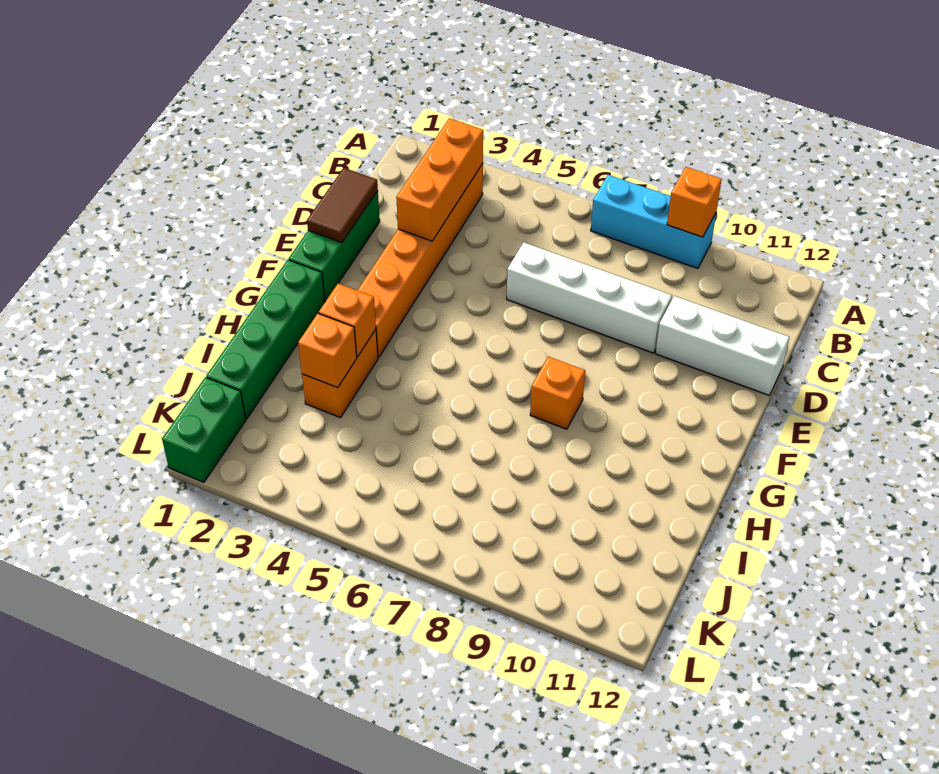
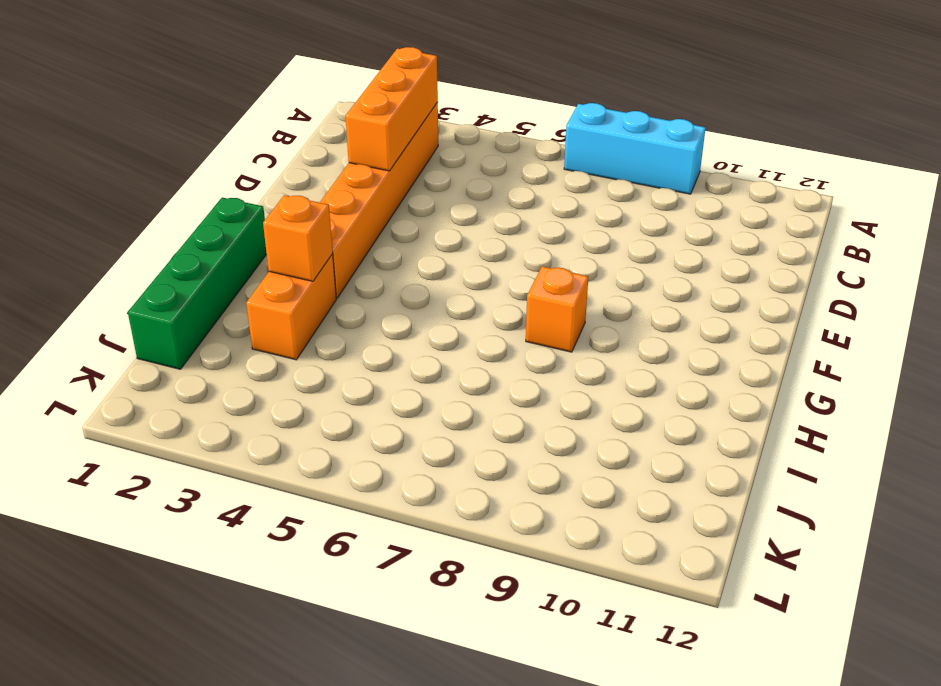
none -> green 1x3 brick [289,191,380,302]
none -> white 1x4 brick [507,242,672,353]
none -> white 1x3 brick [655,296,789,395]

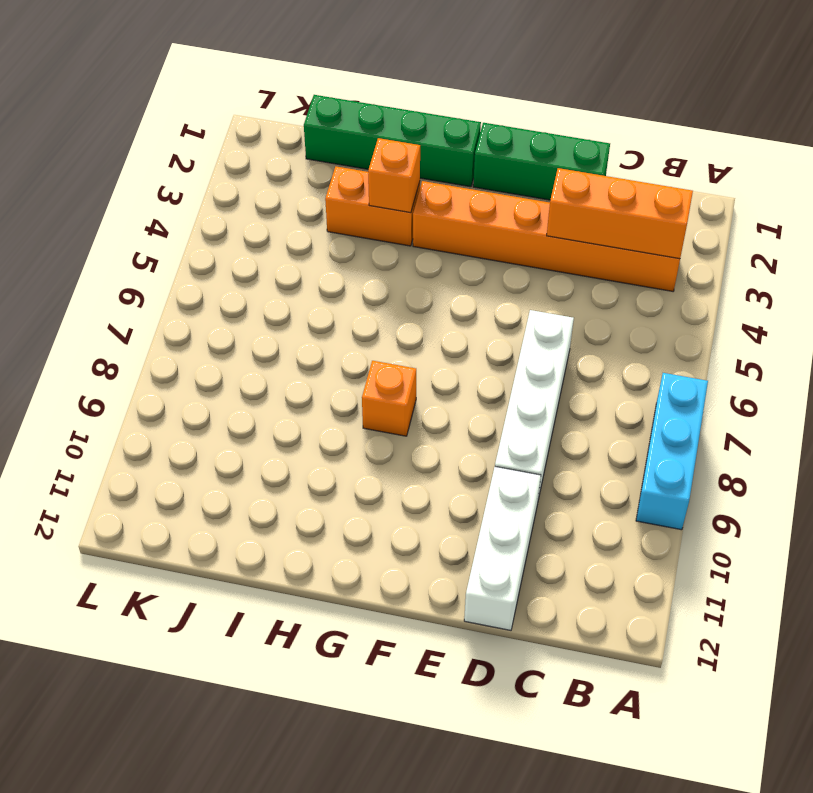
none -> green 1x2 brick [162,377,246,482]
none -> orange 1x1 brick [667,167,722,237]
none -> brown 1x2 tile [307,168,378,243]

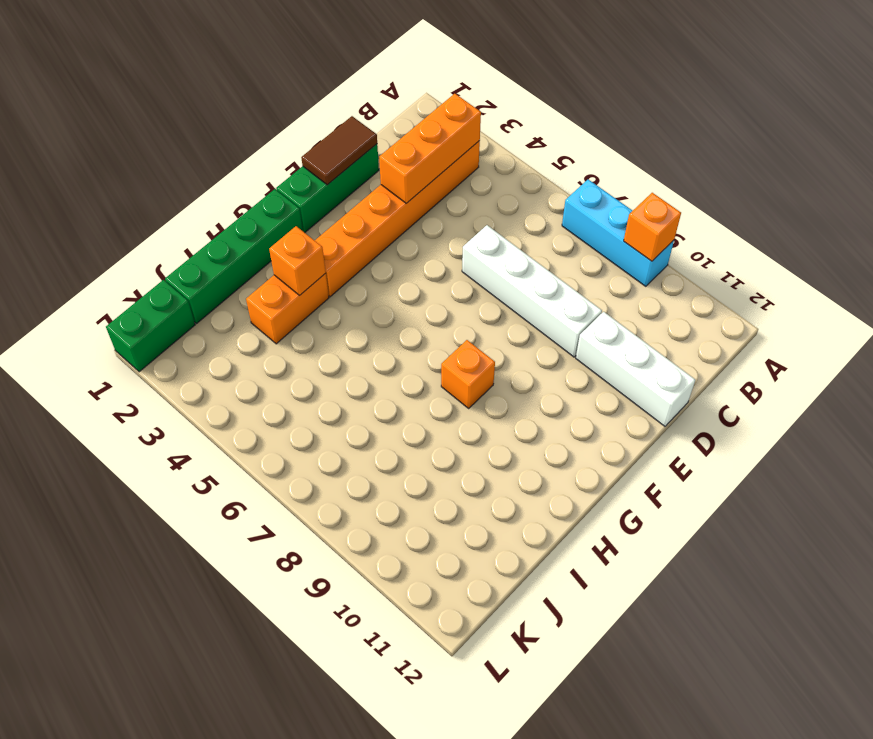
none -> orange 1x1 brick [298,314,357,388]

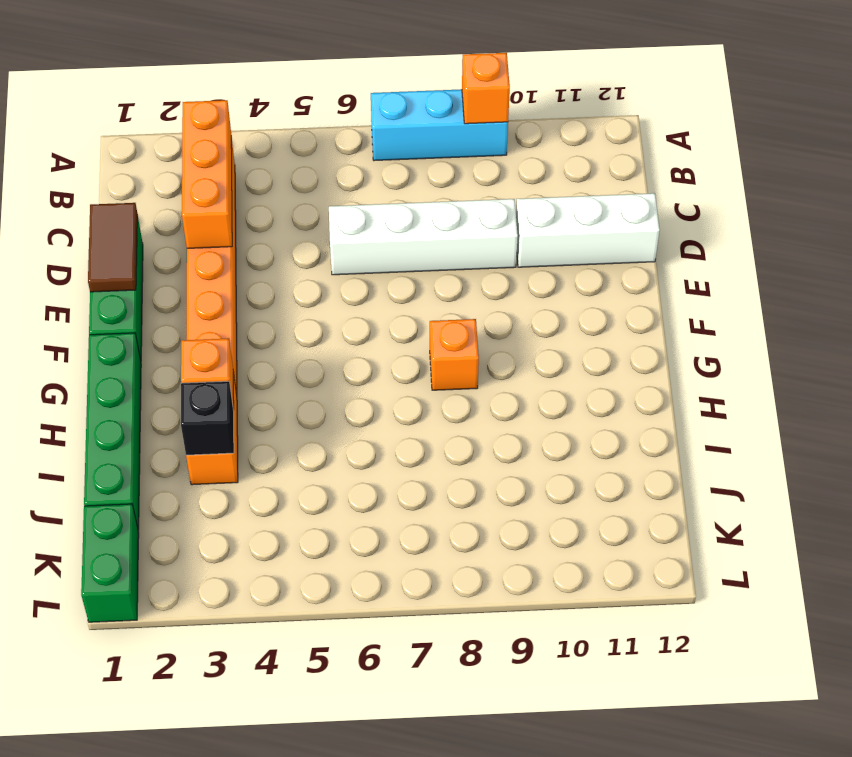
black 1x1 brick [181,381,234,455] -> orange 1x1 brick [298,314,357,388]

